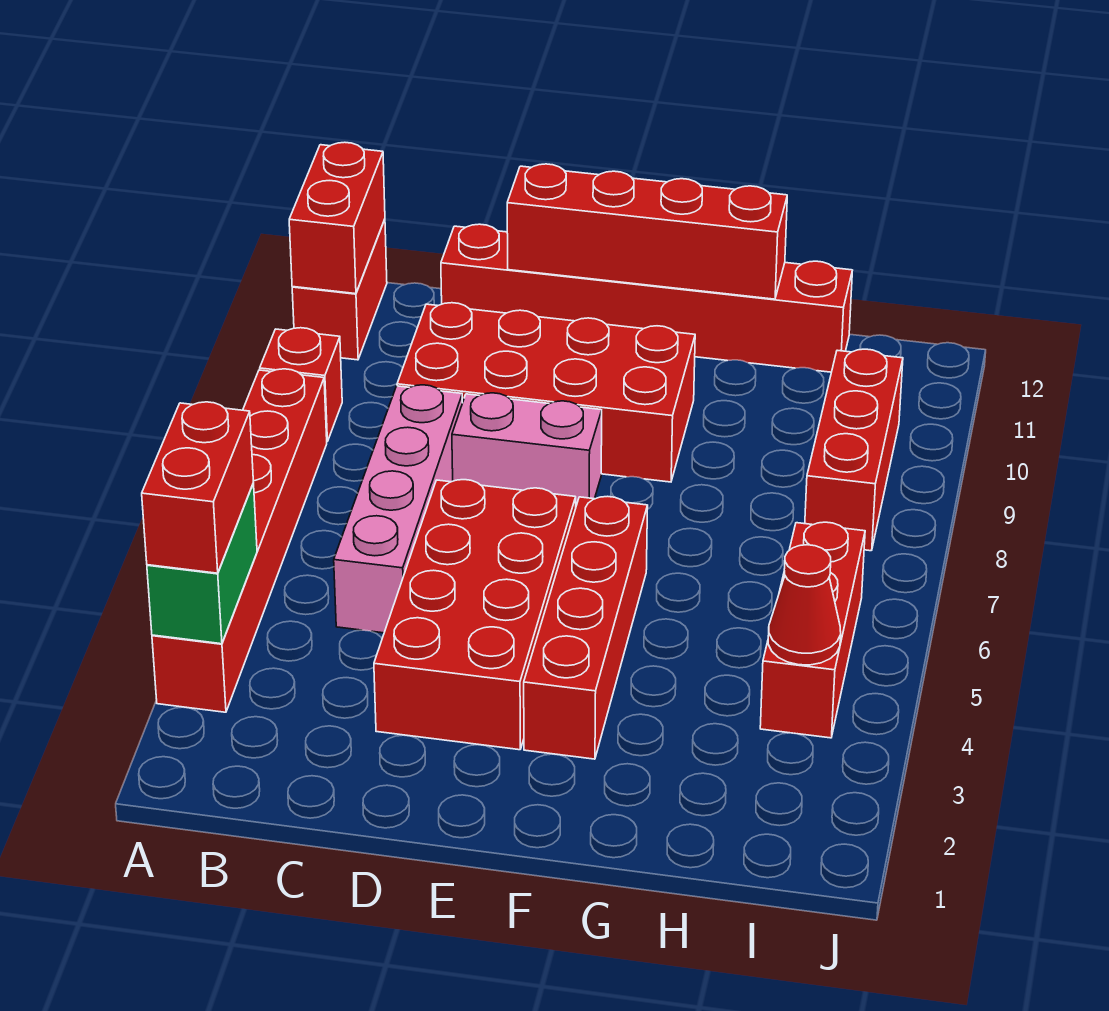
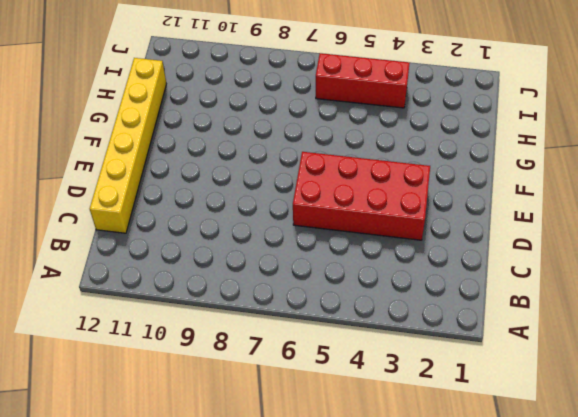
yellow 1x6 brick [90,58,166,233] -> red 1x6 brick [441,224,852,372]
none -> red 1x6 brick [152,369,327,712]
none -> red 1x1 brick [260,328,342,441]
none -> red 1x2 brick [292,220,387,360]

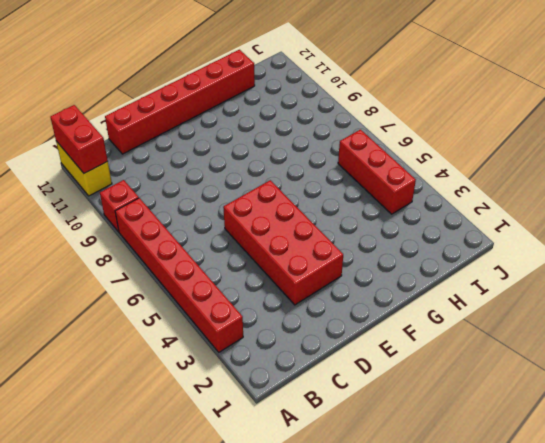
yellow 1x2 brick [56,141,112,196] -> red 1x2 brick [292,220,387,360]
none -> pink 1x4 brick [334,385,462,633]
none -> red 2x4 brick [397,303,695,482]
none -> pink 1x2 brick [452,393,602,506]

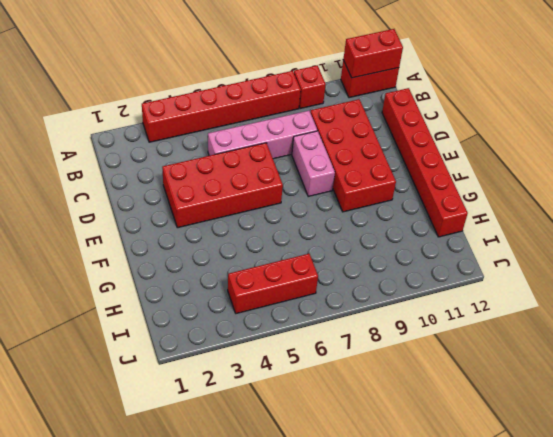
none -> red 1x4 brick [524,496,648,759]
none -> red 1x3 brick [805,349,903,551]
none -> green 1x2 brick [147,483,257,644]

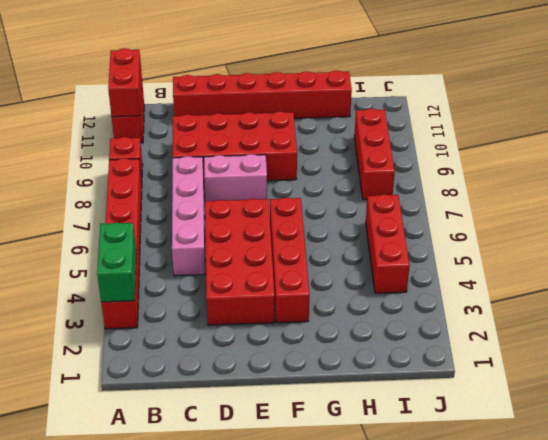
none -> red 1x4 brick [507,164,787,299]
none -> red 1x1 cone [768,545,841,665]
none -> red 1x2 brick [142,402,253,573]

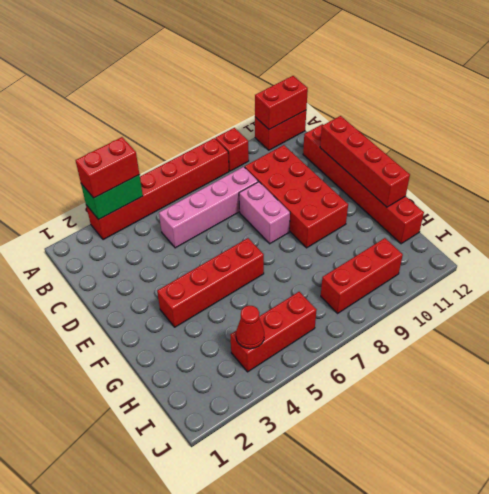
none -> red 2x4 brick [374,480,576,750]

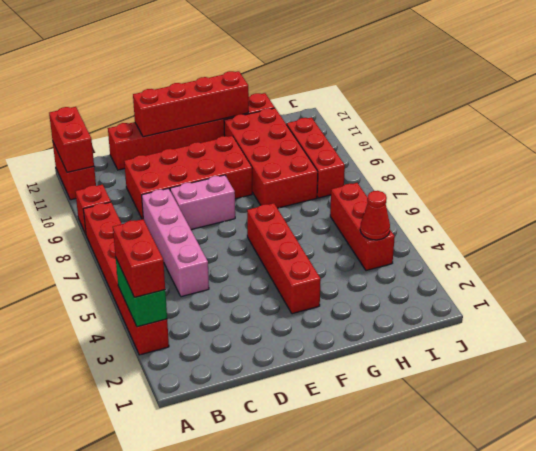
red 2x4 brick [224,108,318,208] -> red 2x4 brick moved to [374,480,576,750]

